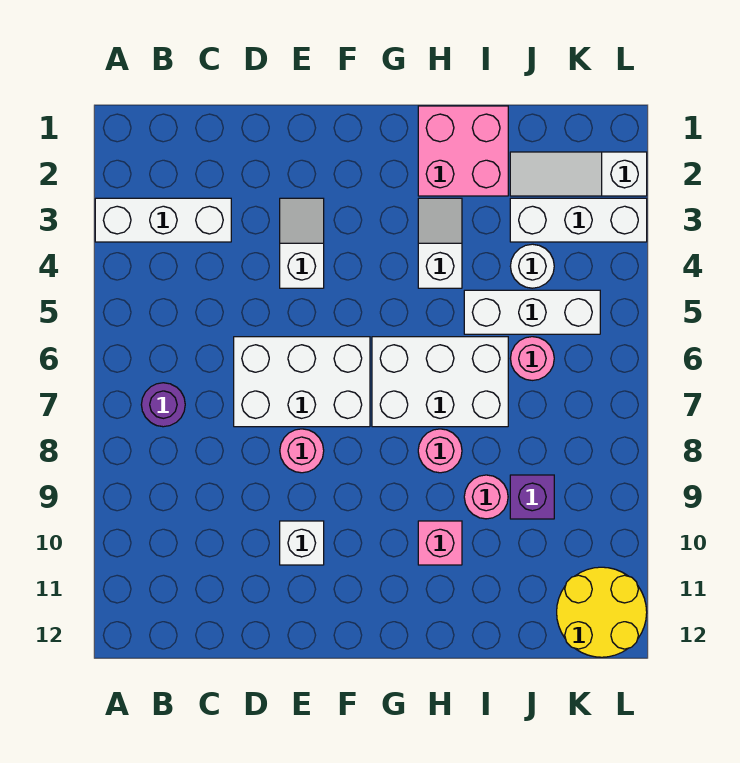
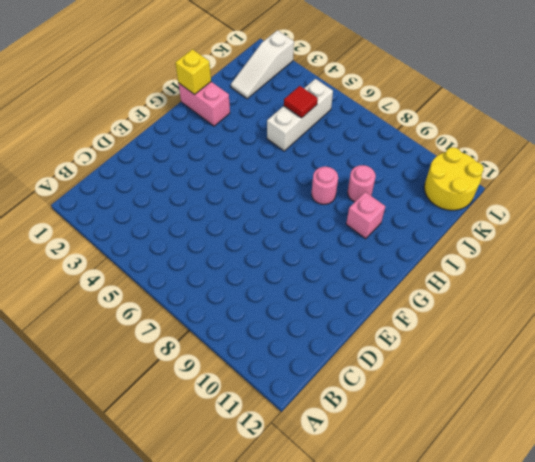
pink 1x2 brick [178,82,230,126] -> pink 2x2 brick [418,106,508,196]
yellow 1x1 brick [175,49,211,94] -> none
red 1x1 tile [284,86,318,118] -> none
none -> white 1x3 brick [95,198,231,242]
none -> purple 1x1 round brick [141,383,185,427]
none -> white 2x3 brick [234,337,370,427]

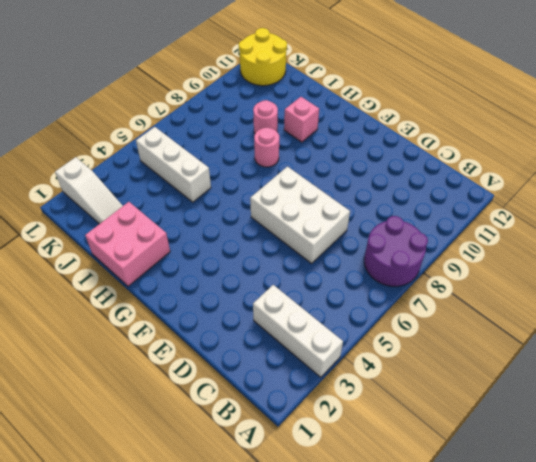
purple 2x2 round brick [364,216,428,286] -> purple 1x1 round brick [141,383,185,427]
none -> white 1x2 slope [280,198,324,288]
none -> pink 1x1 round brick [280,429,324,473]
none -> white 1x1 brick [280,521,324,565]

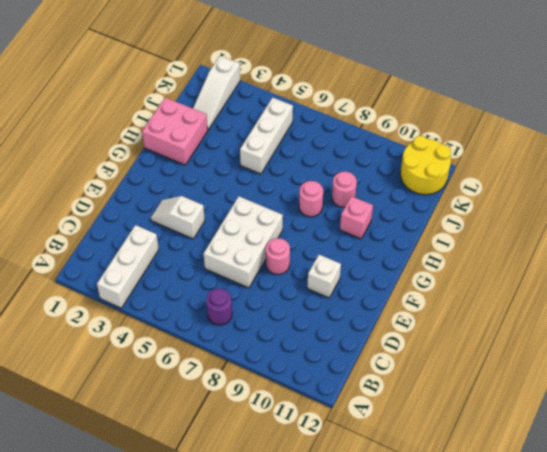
none -> white 2x3 brick [372,337,508,427]
none -> white 1x2 slope [418,198,462,288]
none -> white 1x3 brick [510,198,647,242]

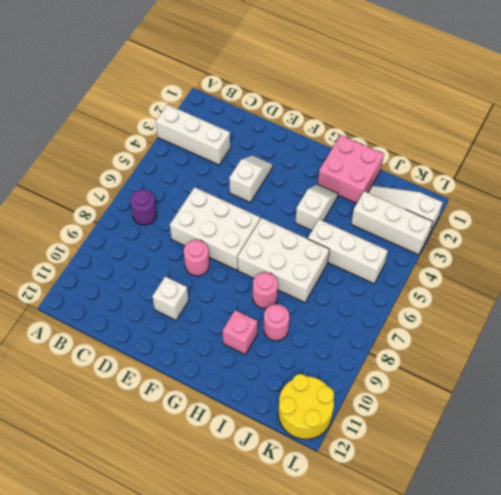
none -> white 1x1 round brick [510,244,554,288]
none -> pink 1x1 round brick [510,337,554,380]
none -> purple 1x1 brick [510,475,554,519]

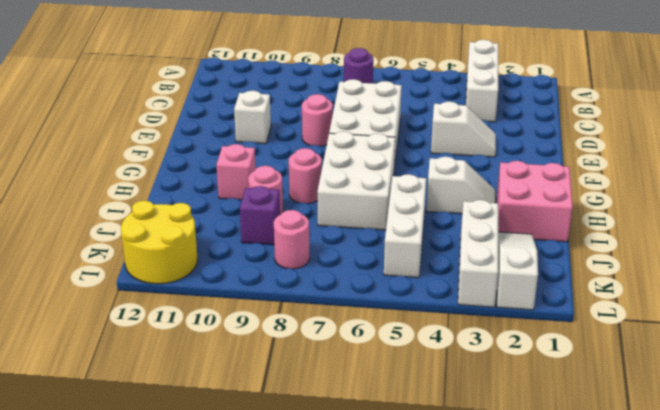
pink 1x1 round brick [274,210,310,269] -> pink 1x1 round brick moved to [510,337,554,380]
none -> white 1x1 round brick [510,244,554,288]

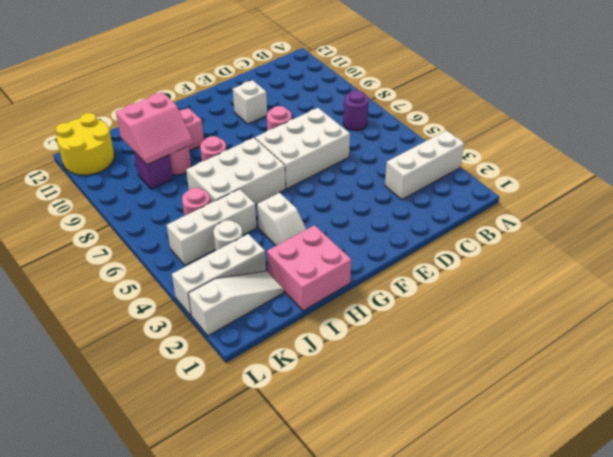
pink 2x2 slope [116,92,193,165] -> none
none -> white 1x2 slope [280,198,324,288]

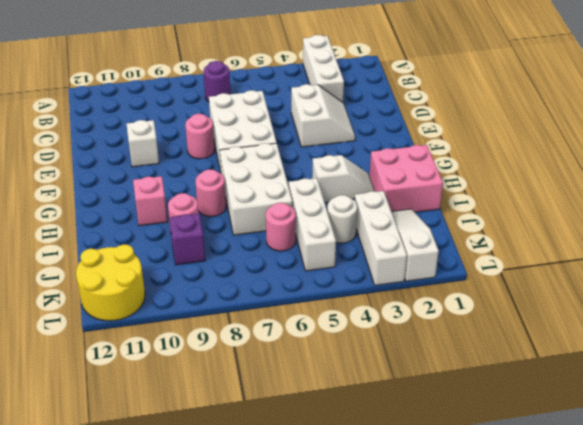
white 2x2 slope [291,84,355,147] -> white 1x2 slope [280,198,324,288]

